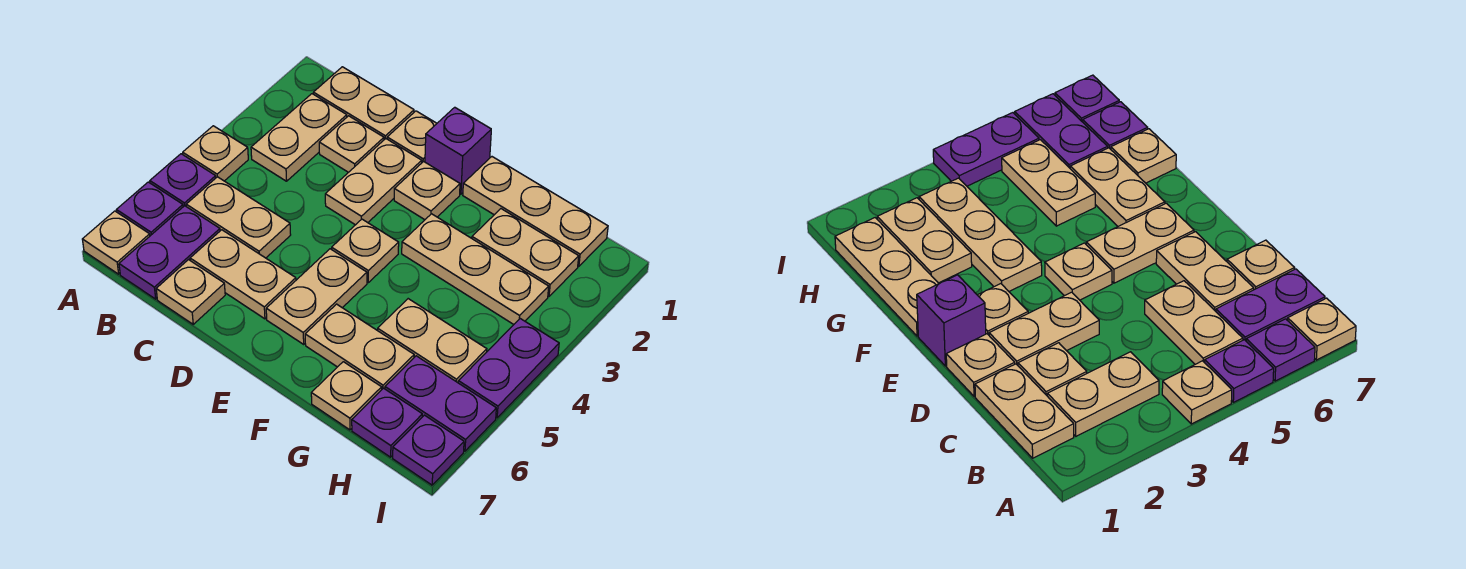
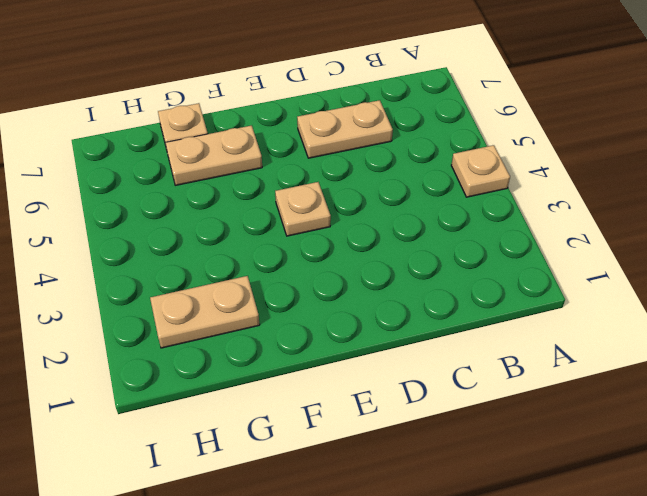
none -> purple 1x1 plate [150,154,216,207]
none -> purple 1x1 plate [117,182,183,236]
none -> tan 1x1 plate [82,211,150,274]

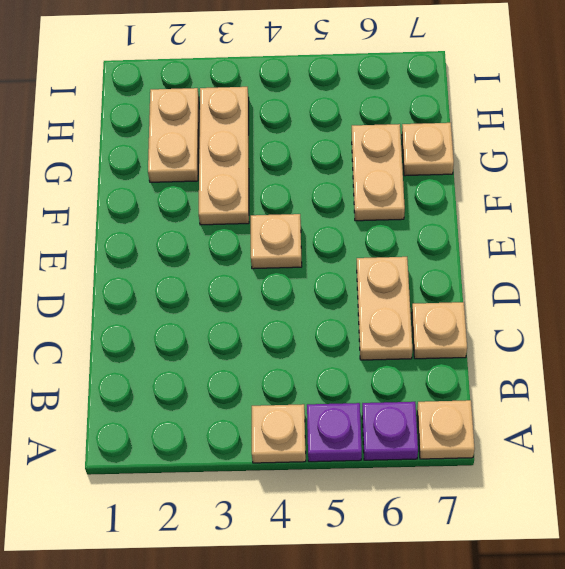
none -> tan 1x2 plate [313,67,414,140]
none -> tan 1x2 plate [251,94,347,181]
none -> tan 1x2 plate [186,177,291,258]

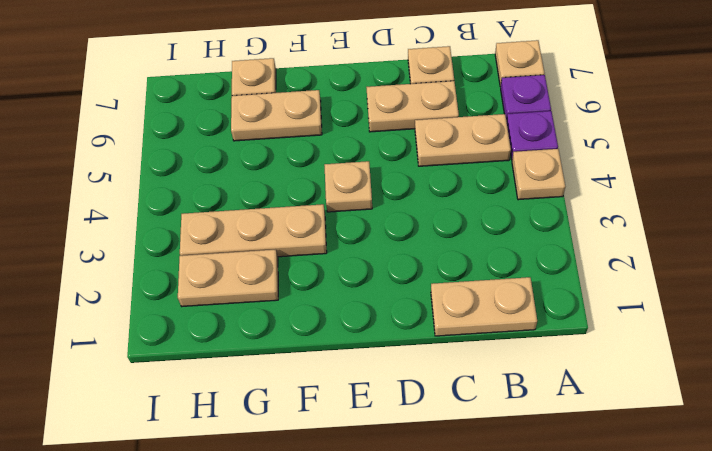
none -> tan 1x2 plate [251,94,347,181]
none -> purple 1x2 plate [119,206,220,299]
none -> tan 1x1 plate [319,116,384,172]

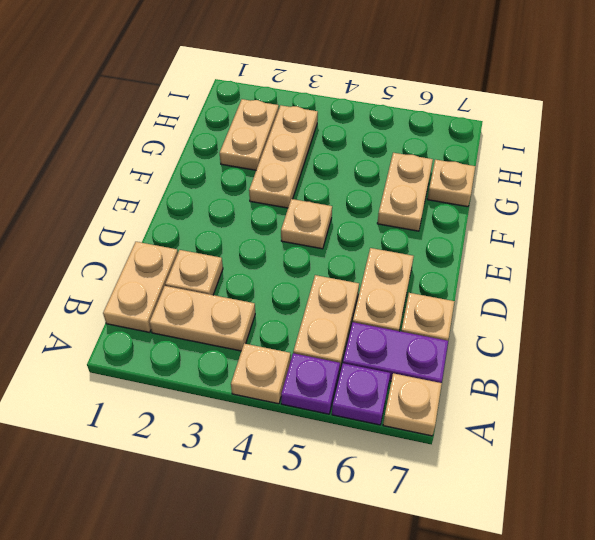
none -> tan 1x1 plate [387,111,437,162]
none -> tan 1x2 plate [325,139,422,225]
none -> purple 1x1 brick [425,107,491,194]

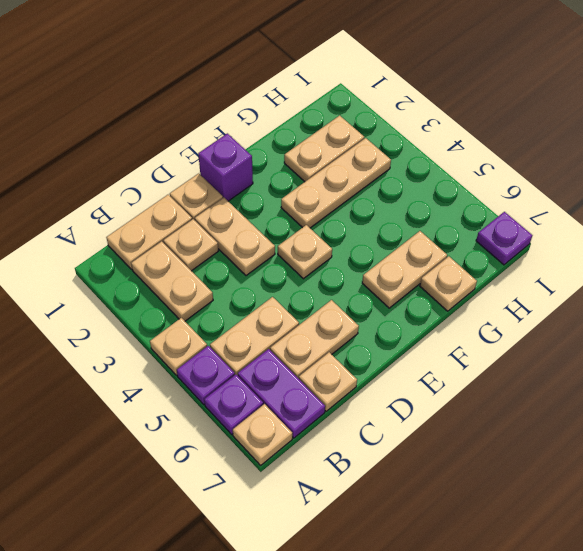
none -> tan 1x1 plate [394,162,460,220]
none -> tan 1x2 plate [266,249,367,344]
none -> tan 1x3 plate [463,157,608,266]

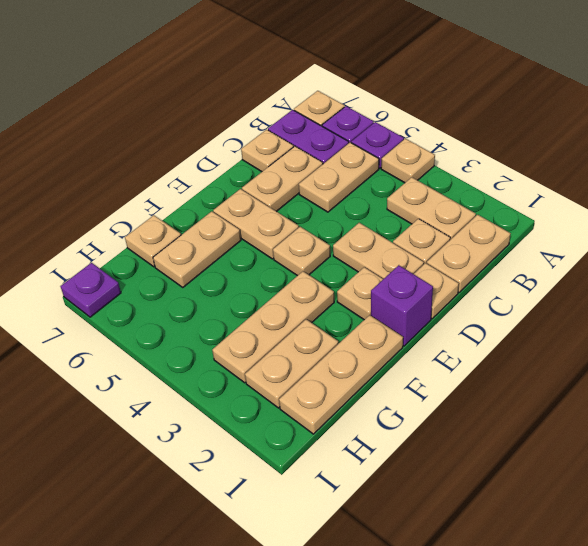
none -> tan 1x2 plate [378,299,487,383]
none -> purple 1x2 plate [385,356,496,451]
none -> purple 1x1 plate [352,388,422,457]

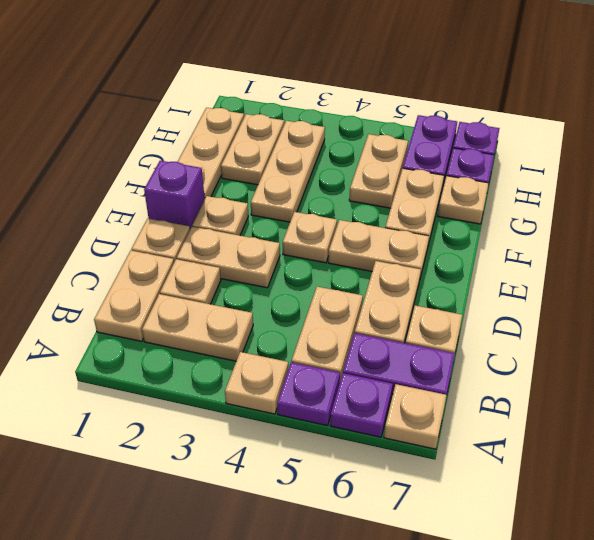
none -> purple 1x2 plate [458,319,559,418]

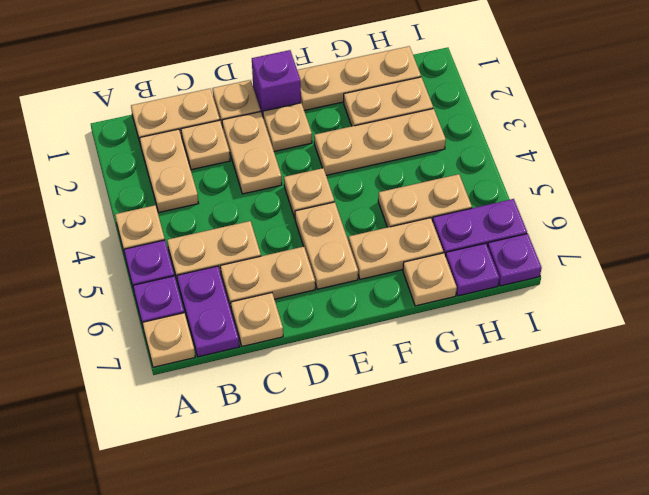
none -> purple 1x2 plate [458,319,559,418]

